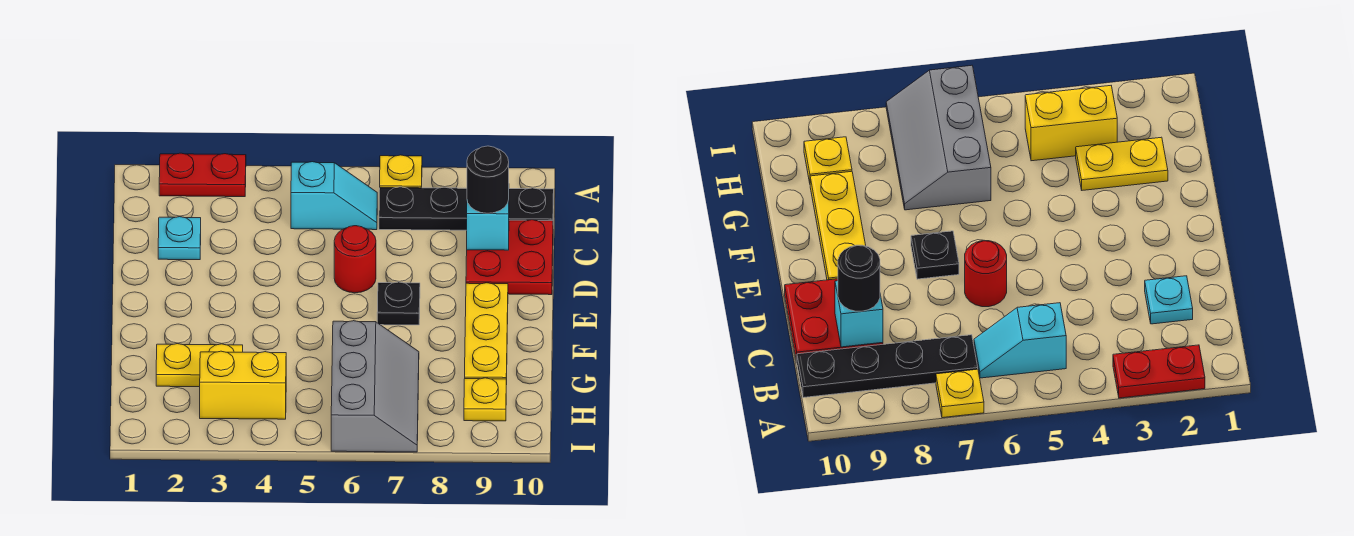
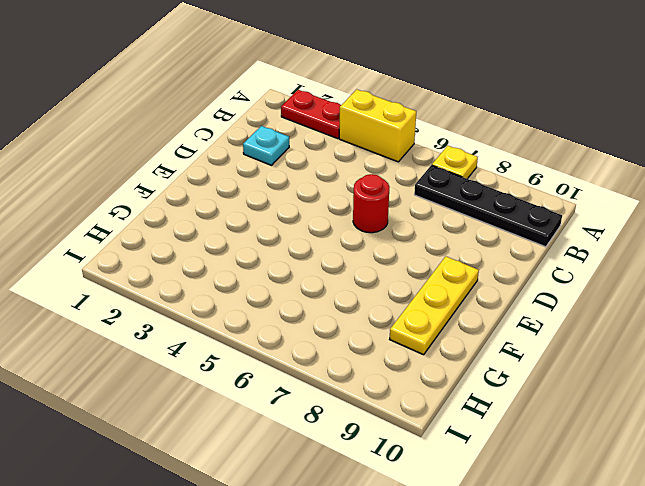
yellow 1x2 brick [339,89,416,162] -> yellow 1x2 brick moved to [200,351,286,419]
none -> cyan 1x2 slope [291,162,377,230]
none -> red 2x2 plate [466,220,553,295]
none -> black 1x1 plate [377,282,420,325]

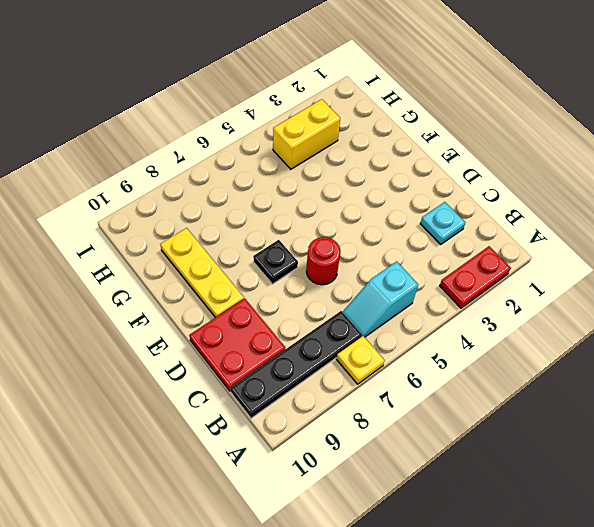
none -> yellow 1x2 plate [156,344,243,387]
none -> grey 2x3 slope [331,321,419,452]
none -> yellow 1x1 plate [464,378,506,421]

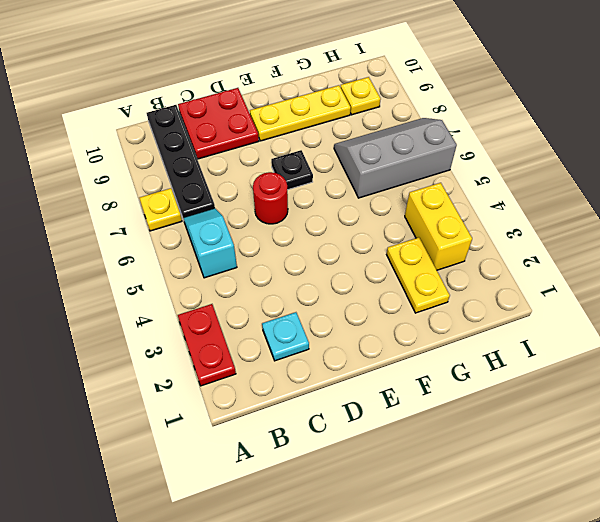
none -> cyan 1x1 brick [467,200,509,250]
none -> black 1x1 round brick [467,146,509,213]

